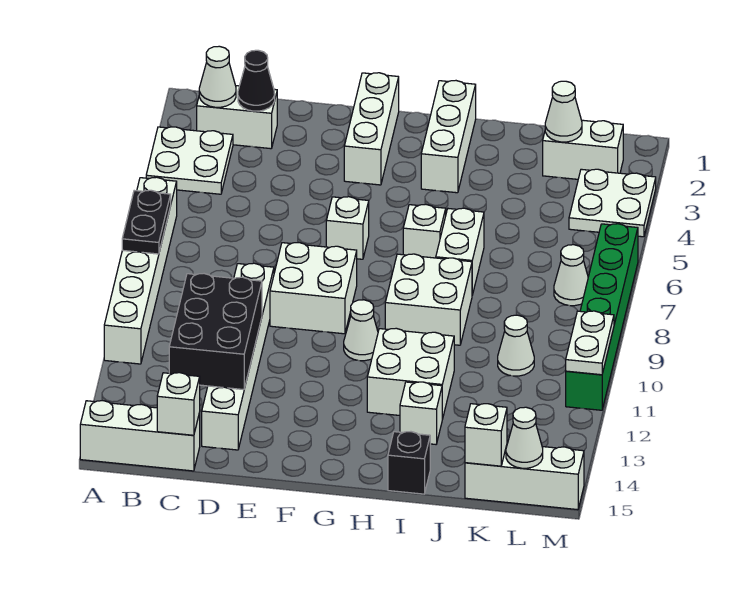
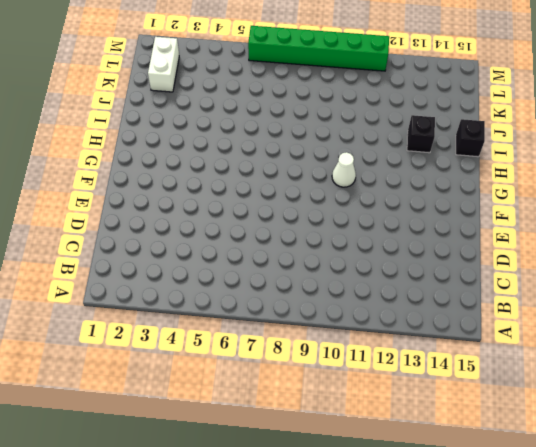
black 1x1 brick [407,115,435,153] -> white 1x1 brick [400,382,442,444]
none -> white 2x2 plate [146,127,233,194]
none -> white 1x6 brick [104,177,177,364]
none -> white 1x3 brick [80,401,200,471]
none -> white 1x2 brick [197,86,277,149]

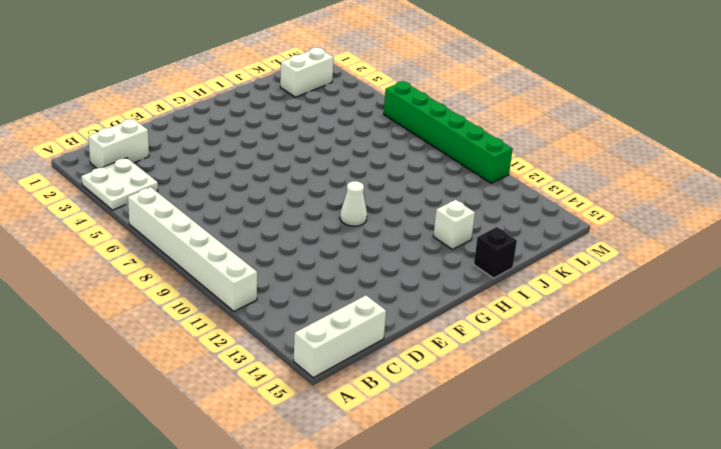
none -> white 1x6 brick [202,263,274,450]
none -> white 2x2 brick [270,243,357,334]
none -> white 1x3 brick [344,73,399,185]
none -> white 1x1 brick [326,197,369,259]

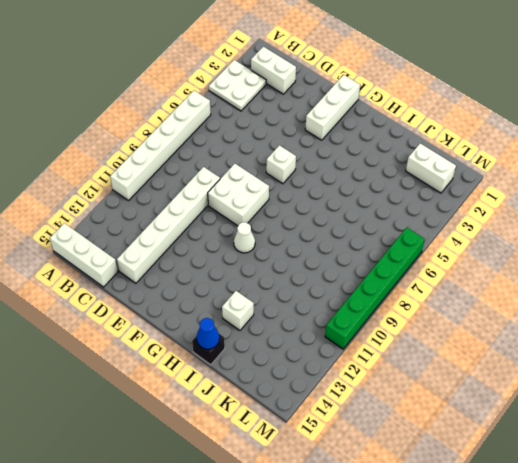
blue 1x1 cone [197,318,219,349] -> none
none -> white 1x3 brick [421,81,476,193]
none -> white 1x1 brick [403,205,446,258]
none -> white 2x2 brick [385,254,472,345]
none -> white 2x2 brick [367,328,454,419]

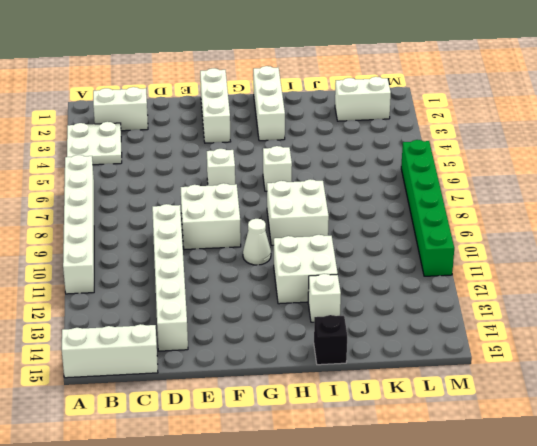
none -> white 1x2 brick [436,208,484,295]
none -> white 1x1 cone [498,315,534,376]
none -> white 1x3 brick [465,443,584,510]
none -> white 2x2 plate [569,169,656,237]

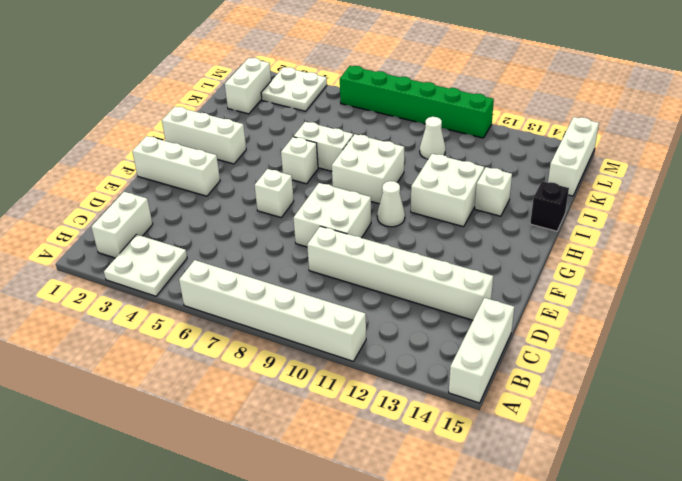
none -> white 1x1 cone [554,245,588,306]
none -> black 1x2 plate [122,190,171,254]
none -> white 1x1 cone [199,46,236,107]
none -> black 1x1 cone [238,50,275,111]

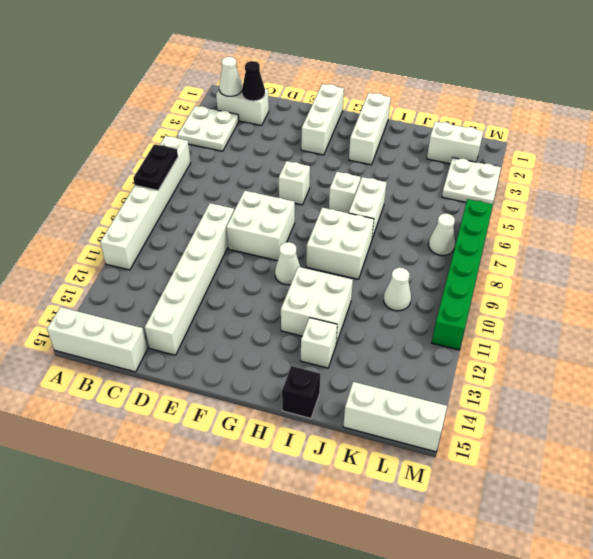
none -> black 2x3 brick [169,274,262,390]
none -> white 1x1 brick [157,373,200,435]
none -> white 1x1 cone [545,81,582,142]
none -> white 1x1 brick [465,404,507,466]

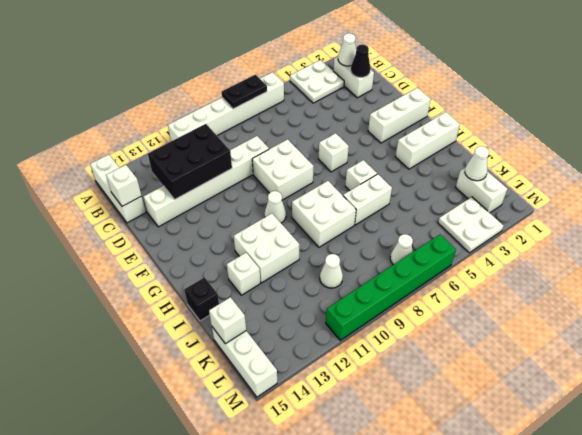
none -> white 1x1 cone [506,407,543,468]
none -> white 1x2 plate [566,311,614,375]

